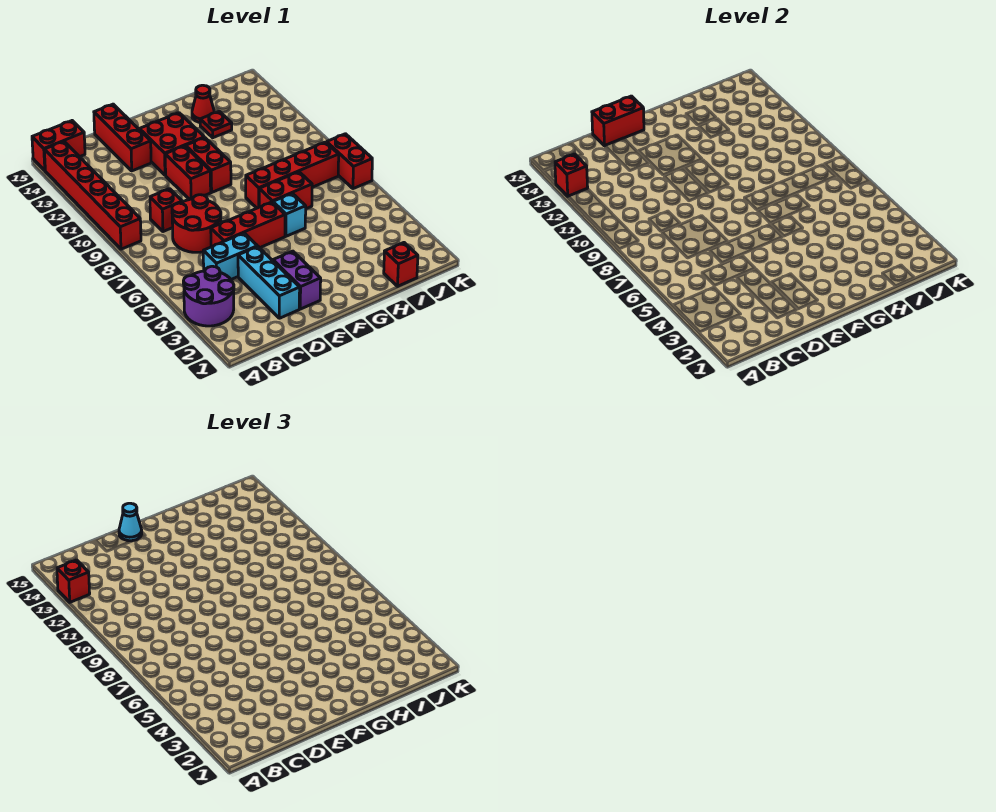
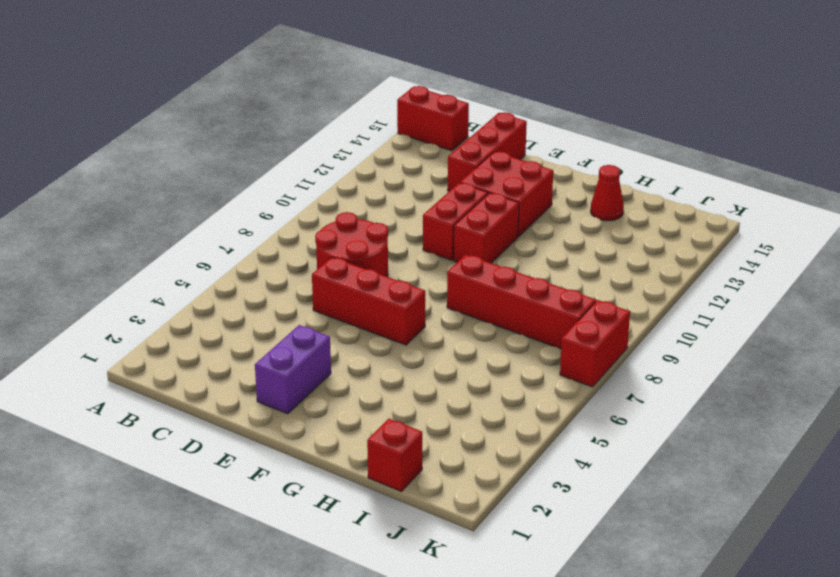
none -> purple 2x2 round brick [183,266,234,326]
none -> red 1x6 brick [44,141,141,249]
none -> cyan 1x2 brick [203,233,257,279]

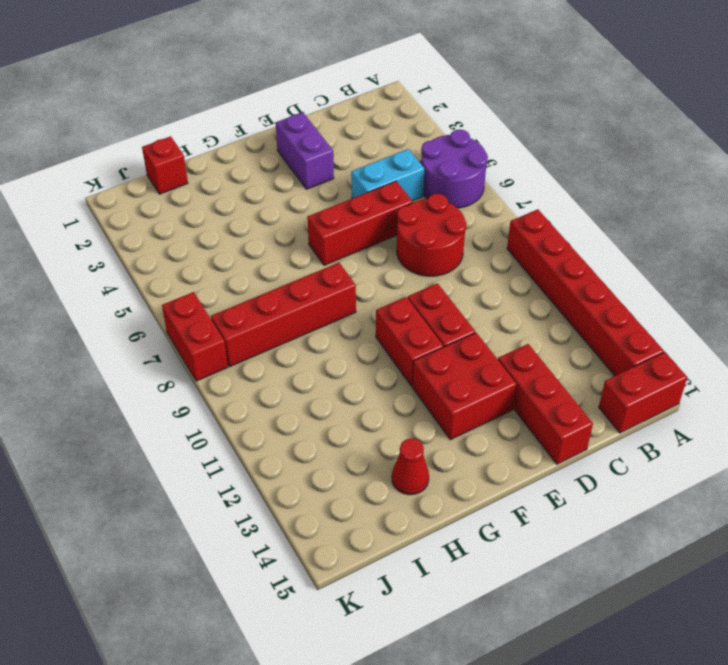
purple 2x2 round brick [421,129,488,208] -> purple 2x2 round brick moved to [183,266,234,326]
none -> red 1x1 brick [150,189,182,232]
none -> cyan 1x3 brick [238,247,300,318]
none -> cyan 1x1 brick [273,193,306,236]

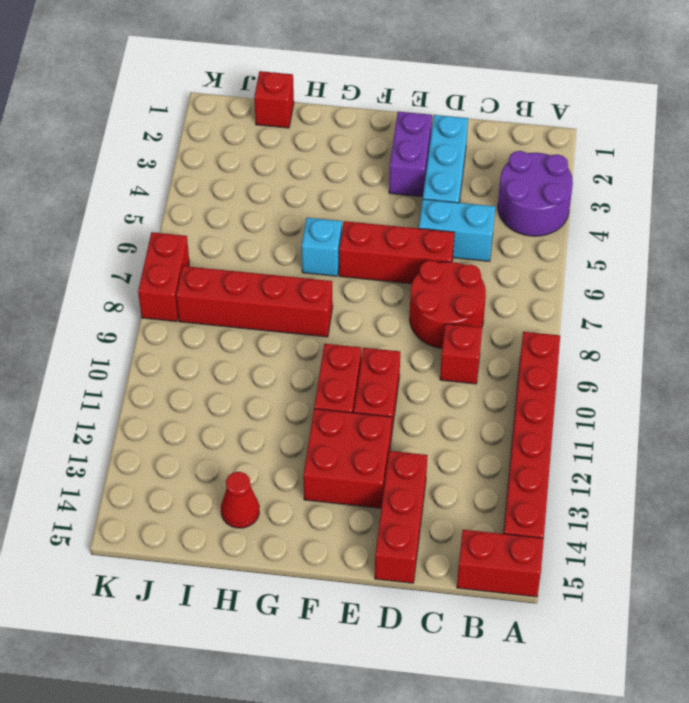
none -> red 1x2 brick [259,172,312,209]
none -> red 1x1 plate [200,111,232,138]
none -> red 1x1 brick [555,154,588,196]

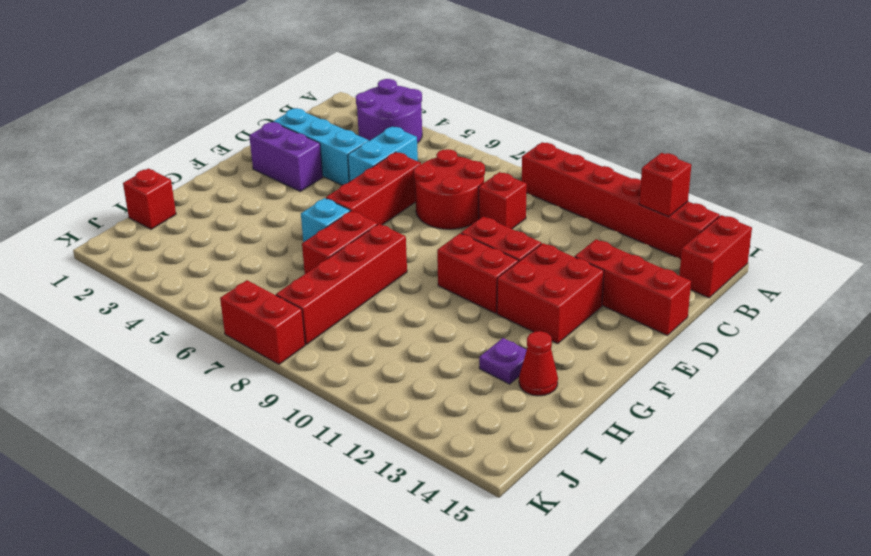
purple 1x1 plate [479,338,527,384] -> red 1x1 plate [200,111,232,138]
none -> red 1x2 brick [592,96,644,146]
none -> red 1x1 brick [57,560,90,602]
none -> cyan 1x1 cone [119,503,142,541]

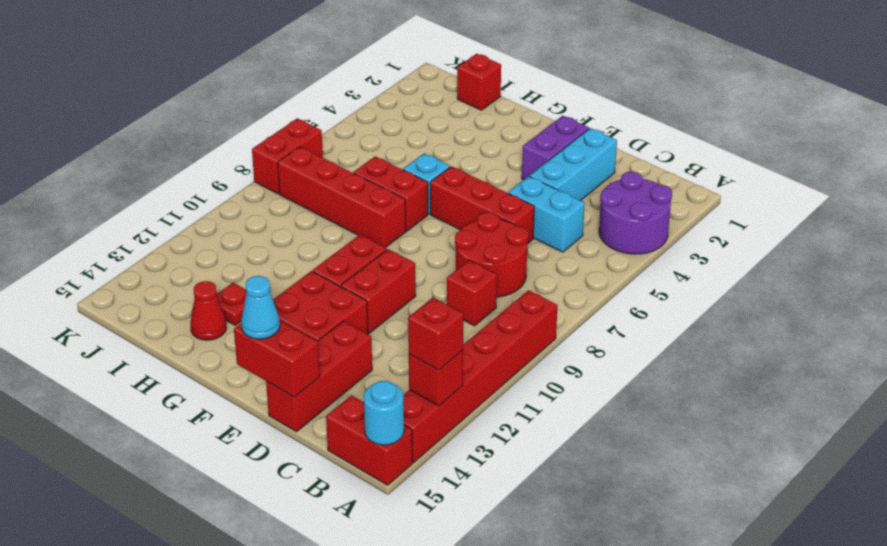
cyan 1x1 round brick [364,381,404,445] -> none

